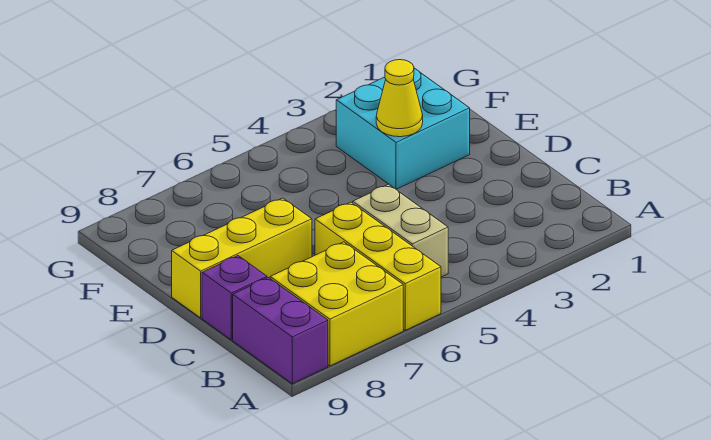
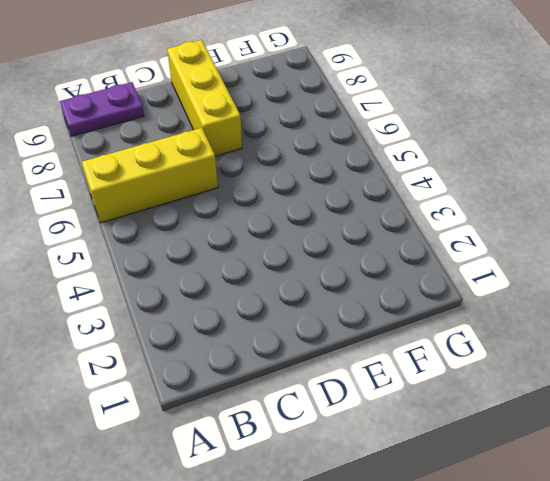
purple 1x2 plate [60,82,144,136] -> purple 1x2 brick [233,278,328,384]
none -> yellow 2x2 brick [270,242,403,366]
none -> tan 1x2 brick [353,184,448,277]

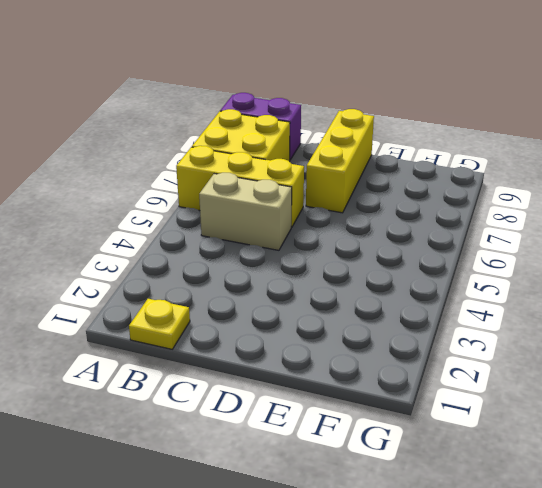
yellow 1x1 plate [129,299,190,349] -> none
none -> purple 1x1 brick [202,256,267,340]
none -> cyan 2x2 brick [336,68,470,189]

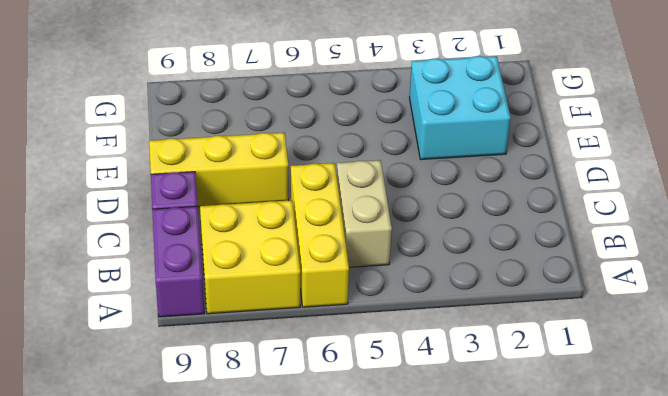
none -> yellow 1x1 cone [376,60,423,137]

